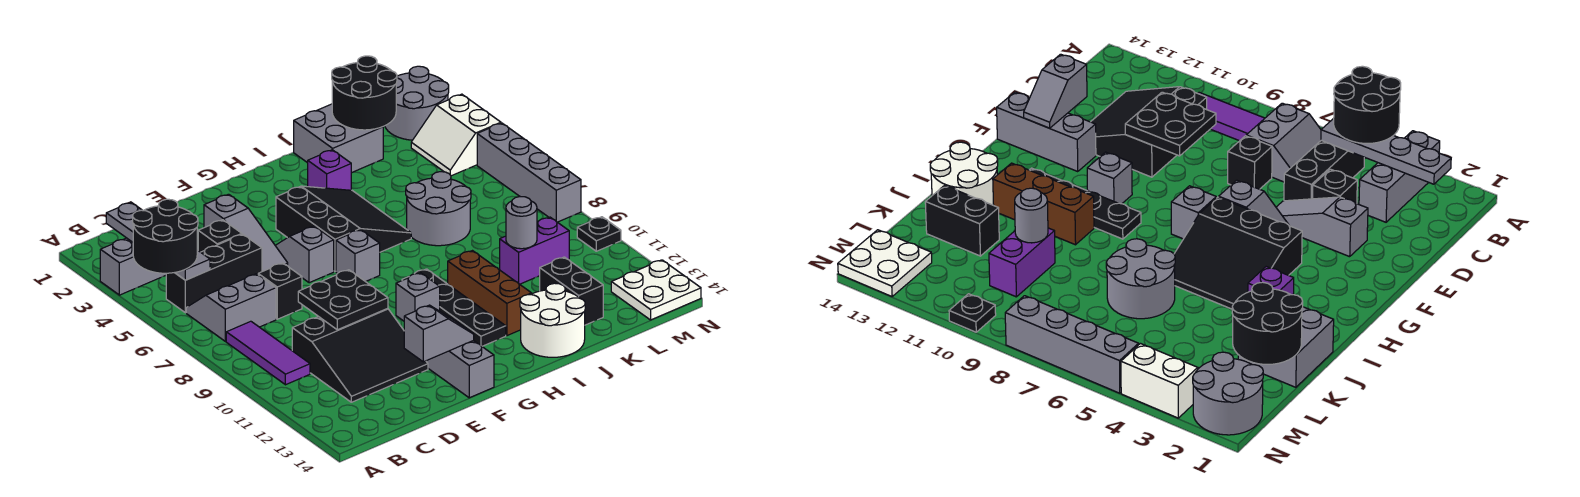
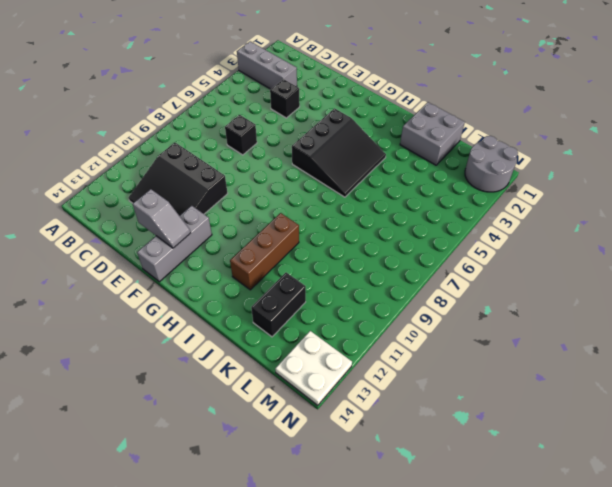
none -> black 1x3 brick [166,234,262,313]
none -> grey 2x2 slope [186,274,276,342]
none -> purple 1x3 tile [226,321,310,385]
none -> grey 1x3 slope [204,194,288,272]

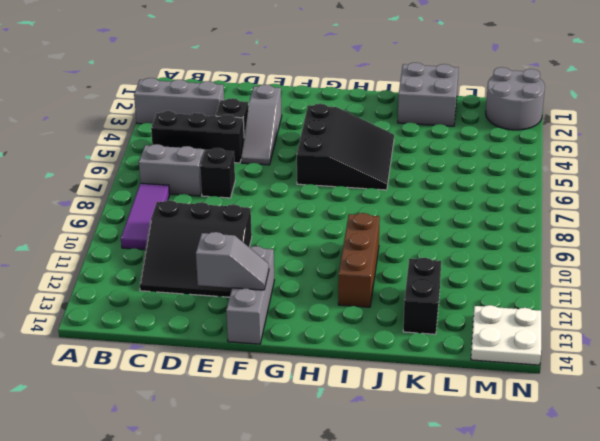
none -> grey 1x2 slope [275,226,334,283]
none -> grey 1x1 brick [336,230,380,282]
none -> grey 1x1 brick [396,273,440,321]
none -> black 1x4 plate [402,269,506,346]

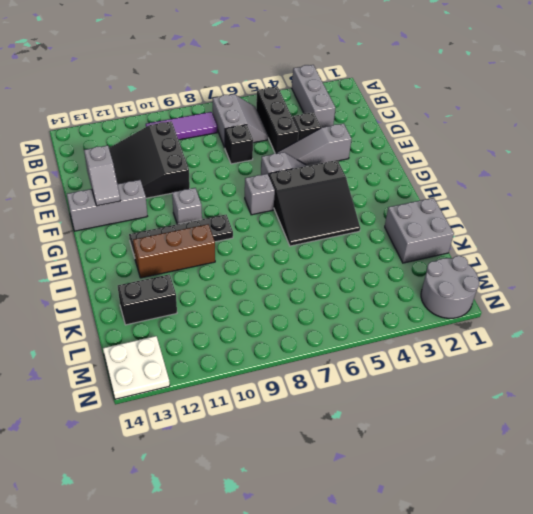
none -> purple 1x1 brick [308,150,351,190]
none -> white 2x2 round brick [520,283,585,357]
none -> grey 2x2 round brick [406,172,471,246]
none -> purple 1x2 brick [500,217,569,284]

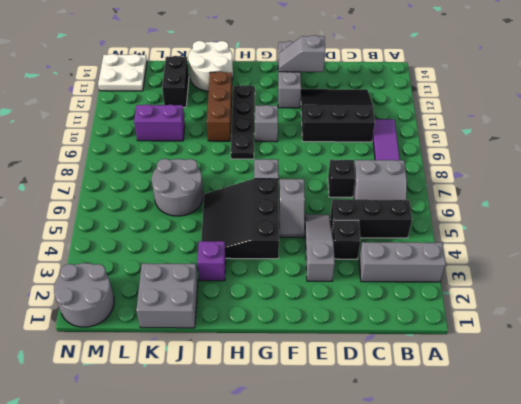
none -> white 2x2 slope [411,94,501,176]
none -> grey 1x4 brick [477,123,581,222]
none -> black 1x1 plate [577,217,621,251]
none -> grey 1x4 plate [106,202,210,280]

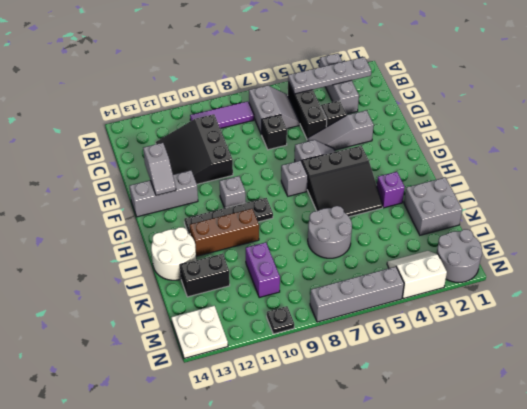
none -> black 2x2 plate [298,270,388,330]
none -> black 2x2 round brick [332,56,397,130]
none -> grey 1x1 round brick [506,197,537,249]
none -> black 2x2 round brick [133,199,198,273]

